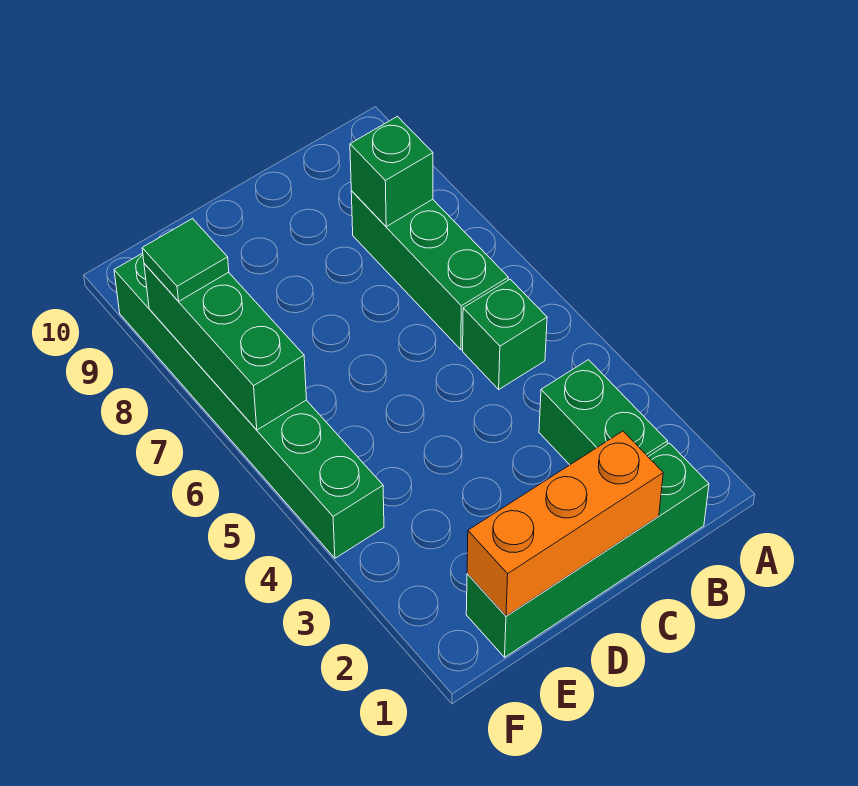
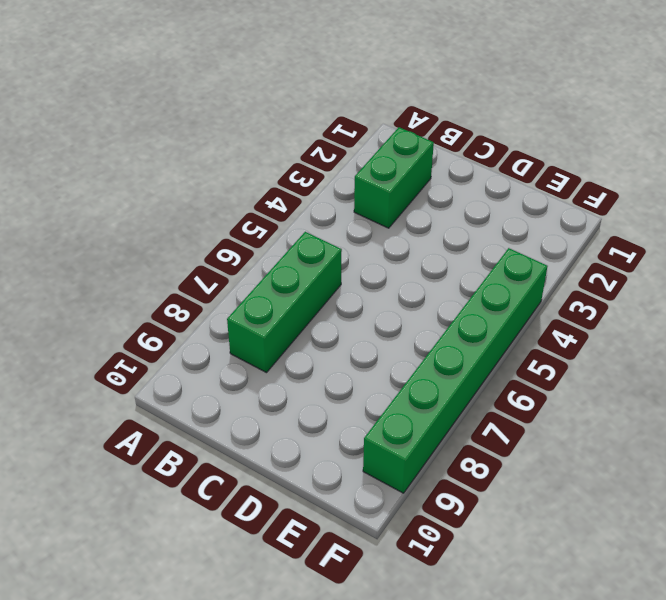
none -> green 1x4 brick [466,443,709,657]
none -> green 1x1 brick [463,279,547,389]

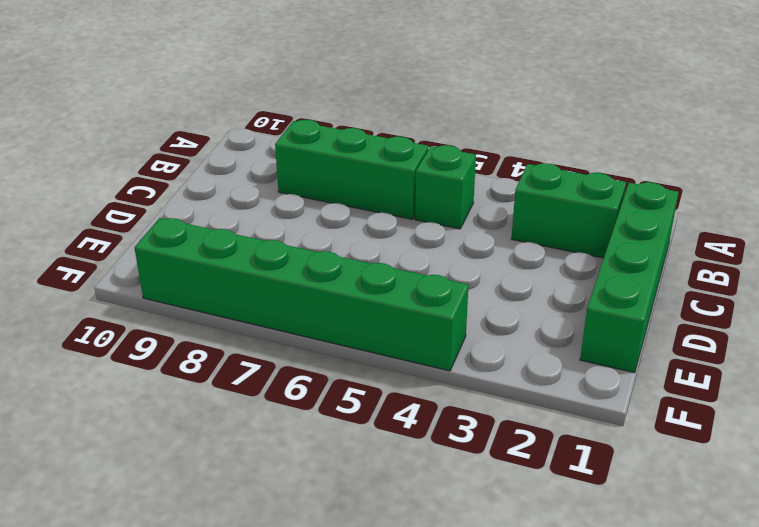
none -> green 1x1 brick [350,116,433,226]
none -> orange 1x3 brick [467,431,663,616]

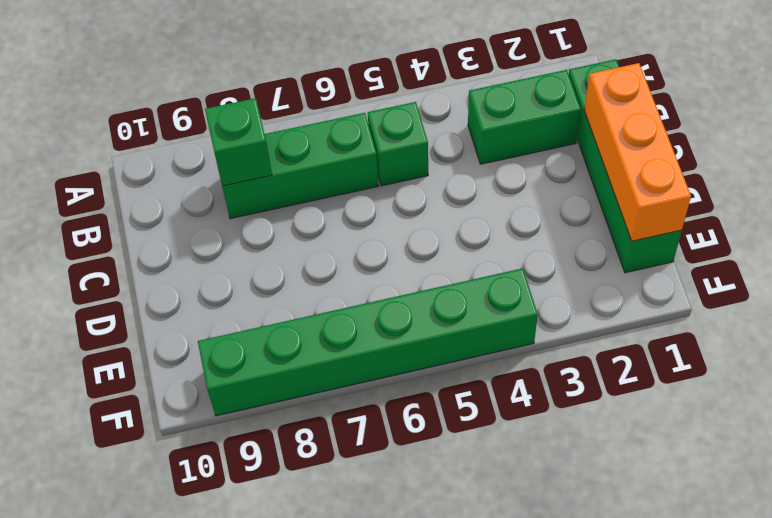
none -> green 1x3 brick [144,263,307,430]
none -> green 1x1 tile [142,219,229,301]

